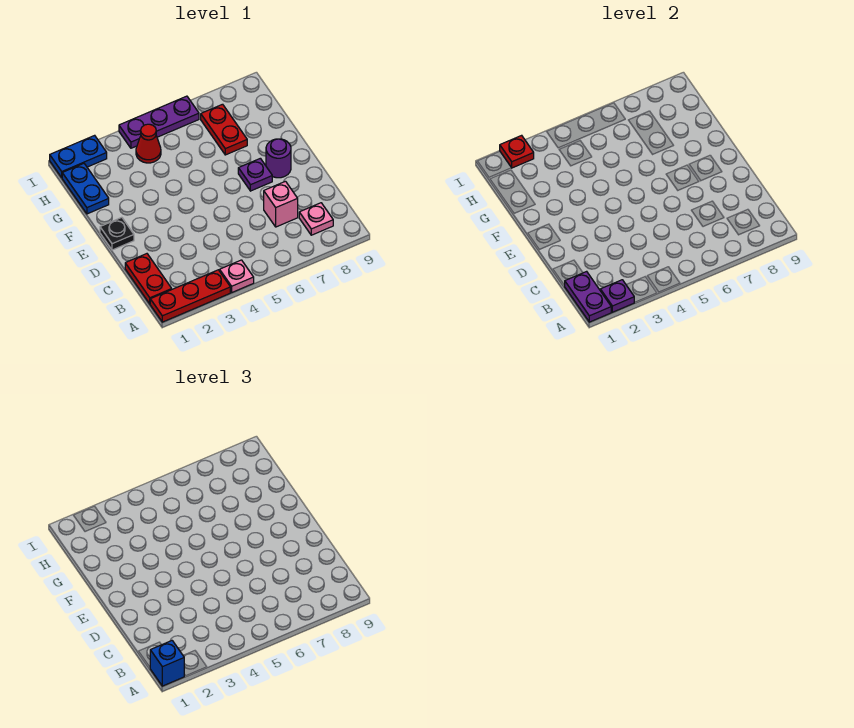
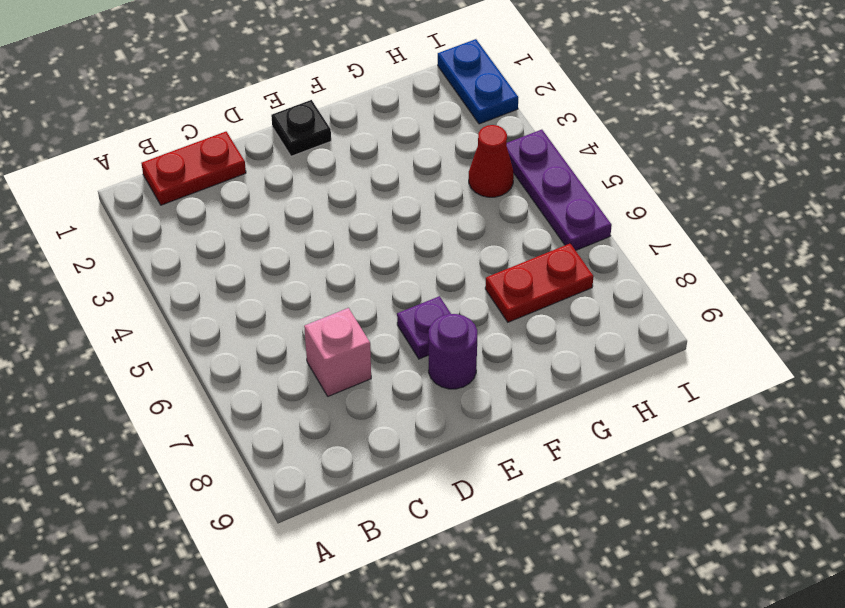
none -> red 1x3 plate [150,270,230,322]
none -> pink 1x1 plate [220,260,254,292]
none -> pink 1x1 plate [299,203,333,235]

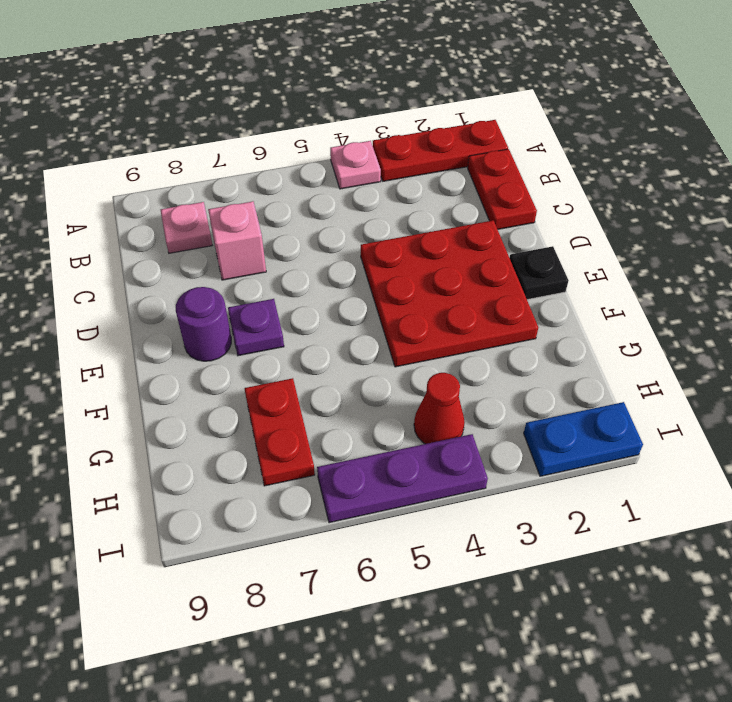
red 3x3 plate [361,220,538,367] -> none
none -> blue 1x2 plate [62,164,109,214]
none -> purple 1x2 plate [565,271,611,322]
none -> purple 1x1 plate [600,280,634,312]

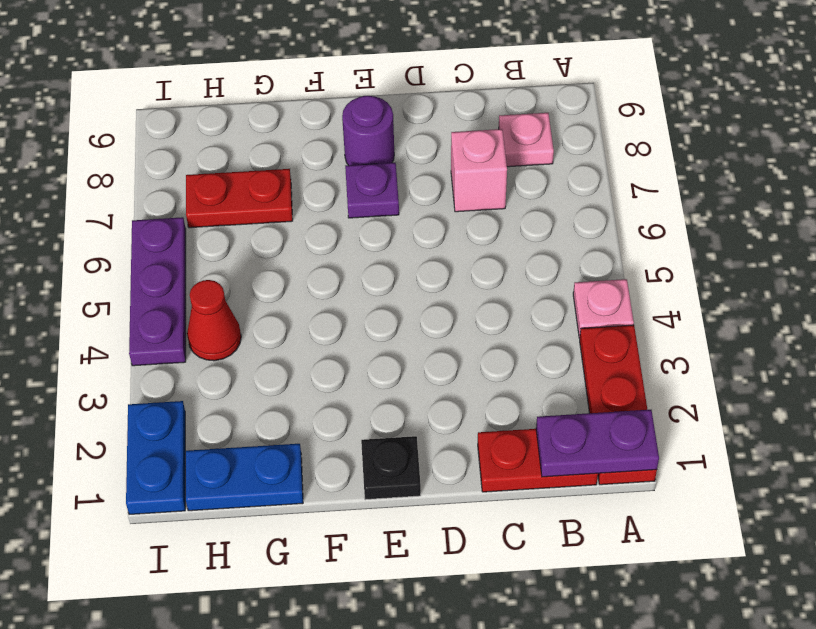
none -> purple 1x1 plate [600,280,634,312]
none -> red 1x1 plate [500,135,534,168]
none -> blue 1x1 brick [150,641,184,686]

